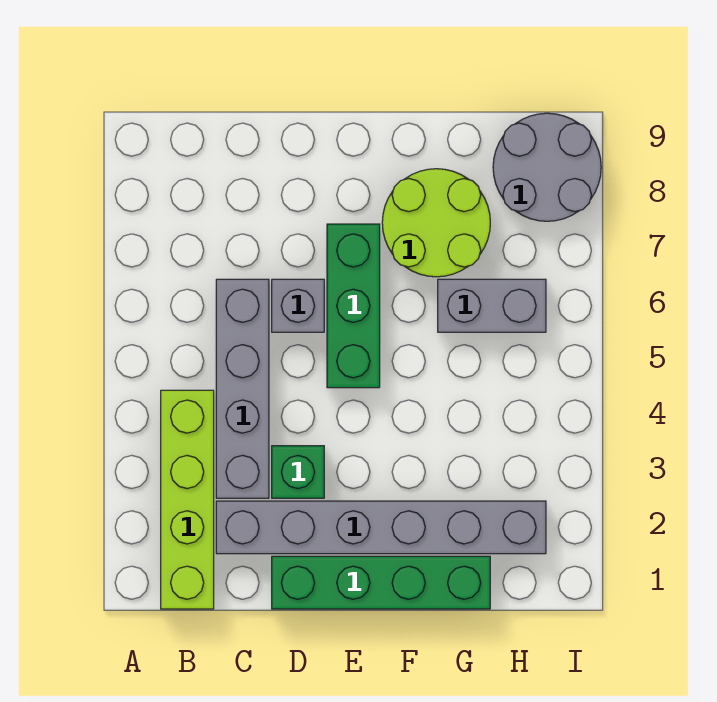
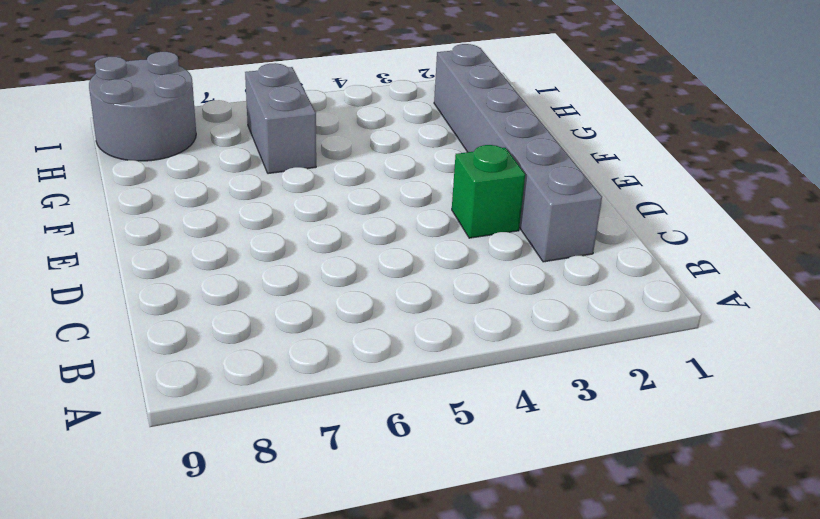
none -> lime 1x4 brick [161,390,214,609]
none -> grey 1x4 brick [216,279,269,498]

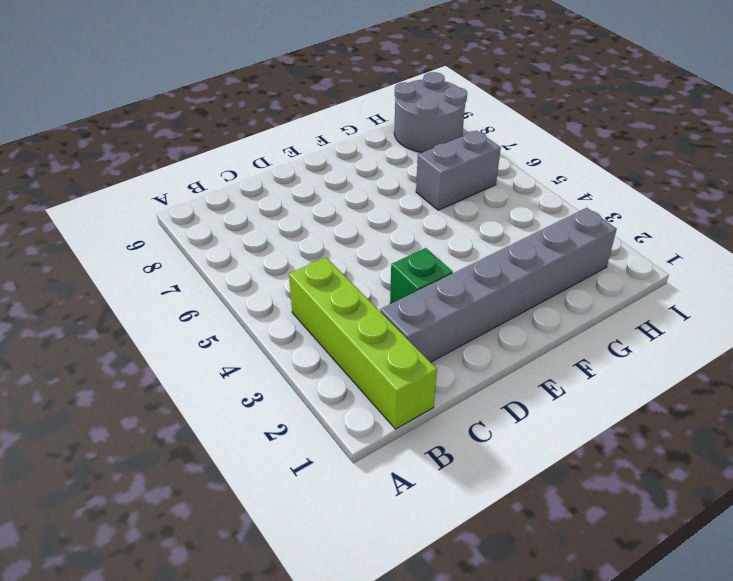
none -> grey 1x4 brick [216,279,269,498]
none -> green 1x4 brick [272,556,490,609]

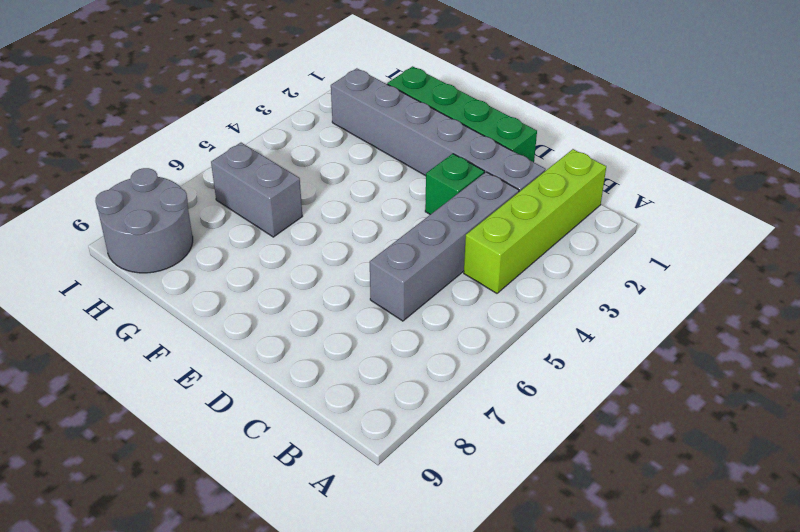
none -> grey 1x1 brick [272,279,324,332]
none -> green 1x3 brick [327,224,380,388]

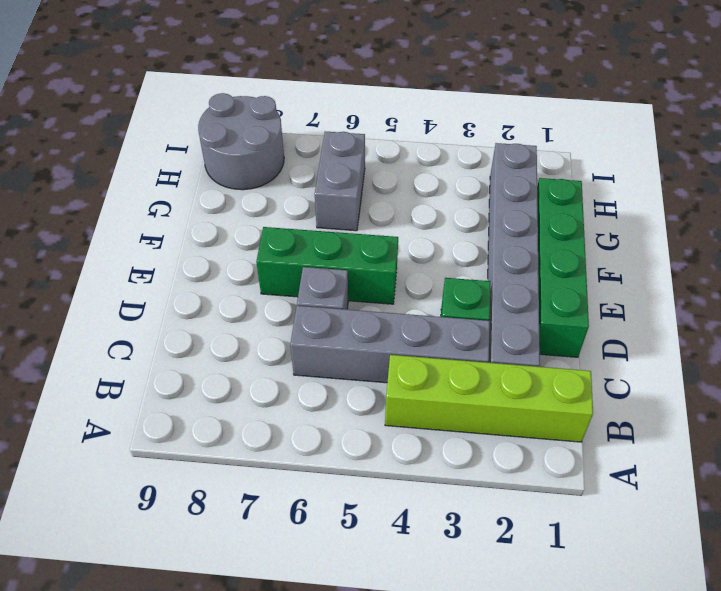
none -> lime 2x2 round brick [382,169,490,277]

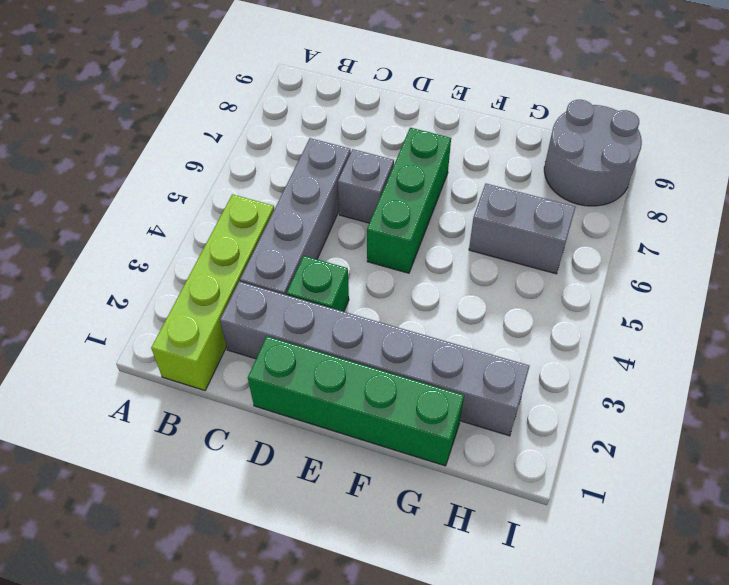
none -> lime 2x2 round brick [382,169,490,277]

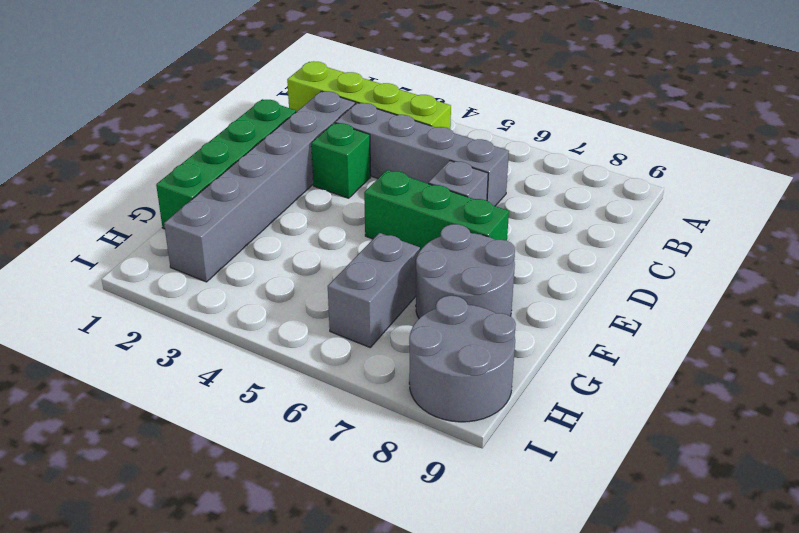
grey 2x2 round brick [416,224,515,318] -> lime 2x2 round brick [382,169,490,277]

